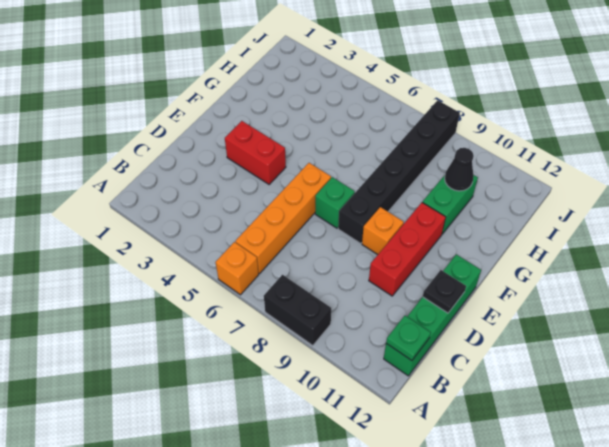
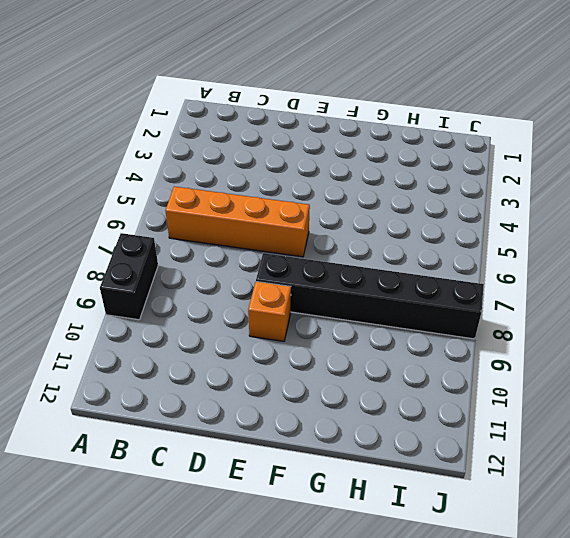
none -> orange 1x1 brick [215,242,259,295]
none -> green 1x4 brick [384,254,481,376]
none -> red 1x3 brick [369,202,446,296]

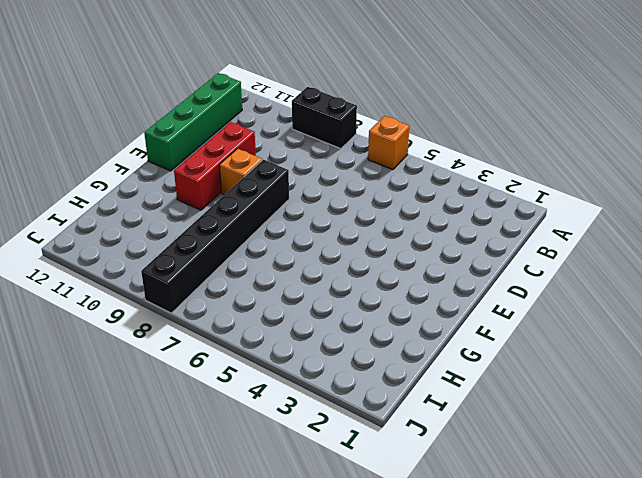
none -> orange 1x4 brick [235,163,331,273]
none -> red 1x2 brick [225,121,286,184]
none -> green 1x1 brick [315,177,355,228]

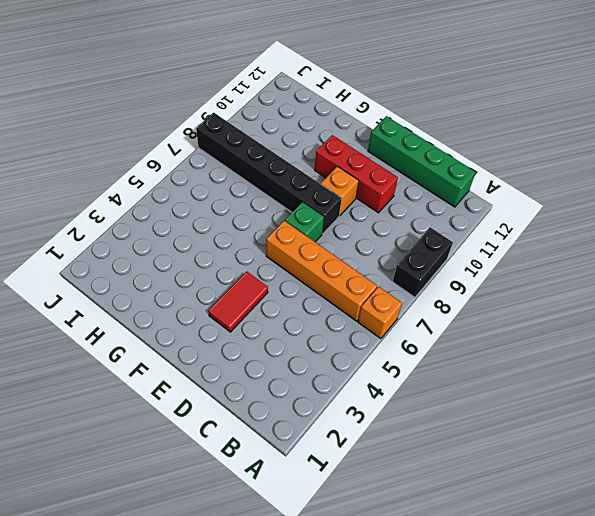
red 1x2 tile [208,271,268,332] -> red 1x2 brick [225,121,286,184]
none -> green 1x2 brick [423,175,478,234]
none -> green 1x1 plate [386,316,431,361]
none -> black 1x1 plate [423,270,466,313]

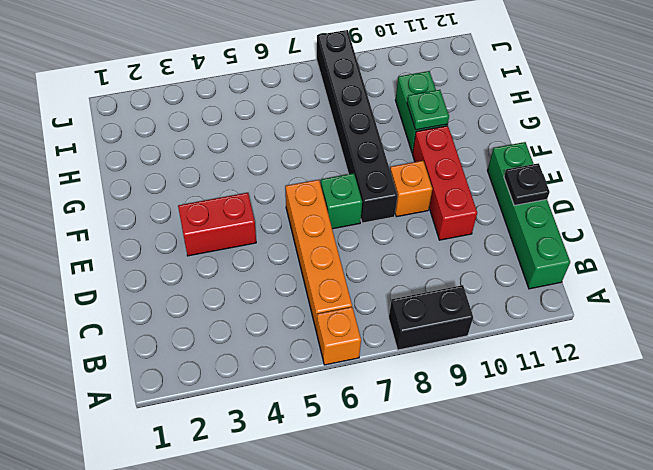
green 1x1 plate [407,90,449,130] -> green 1x1 plate moved to [386,316,431,361]
none -> black 1x1 cone [445,148,474,191]

